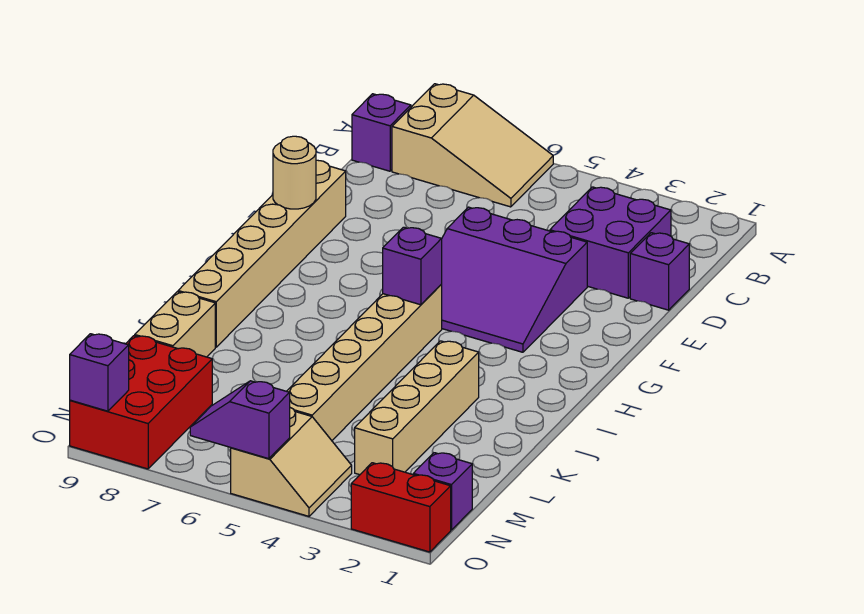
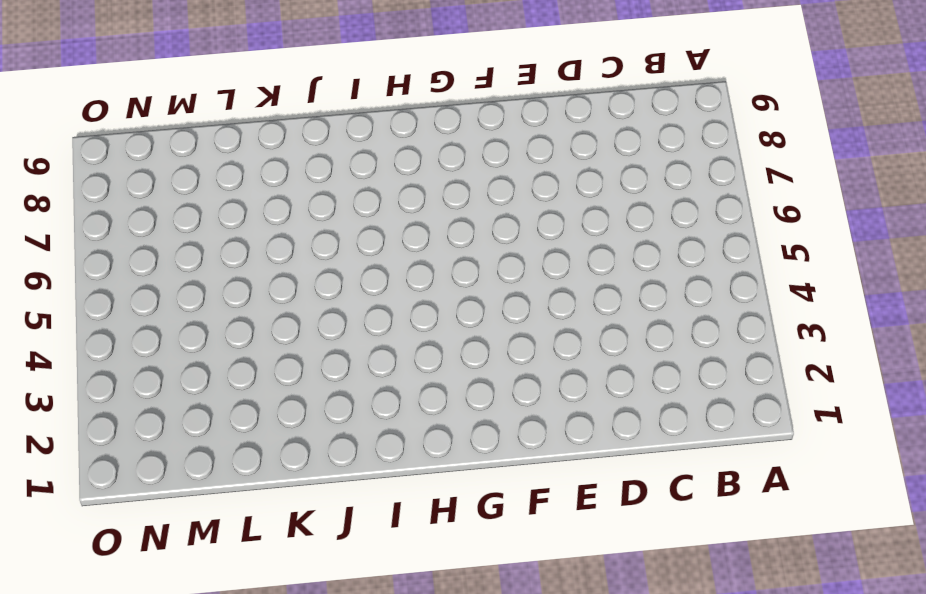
none -> tan 2x3 slope [392,84,553,207]
none -> purple 1x1 brick [352,94,411,171]
none -> purple 2x2 brick [550,187,671,298]

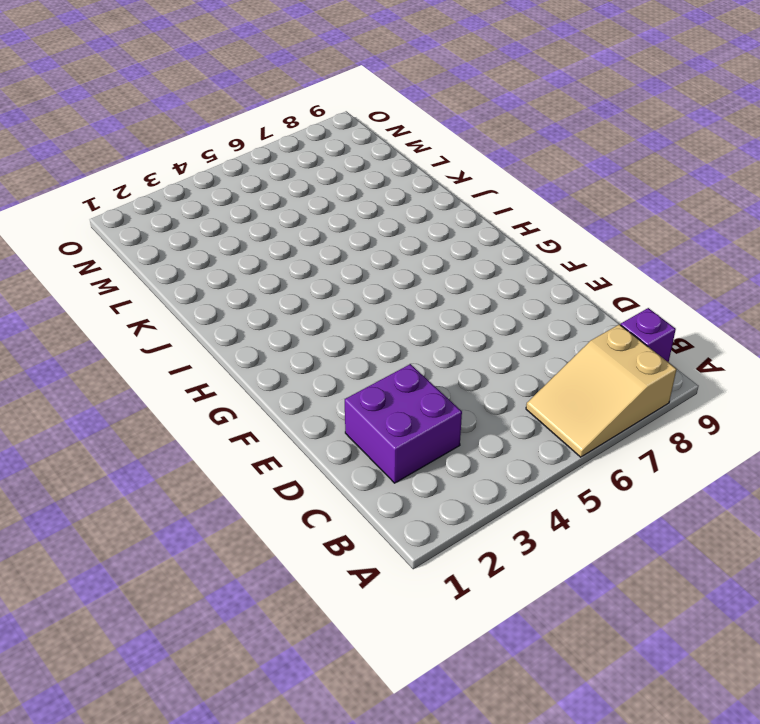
none -> purple 1x1 brick [630,233,689,310]
none -> purple 3x3 slope [441,207,587,352]
none -> tan 1x6 brick [178,160,346,347]

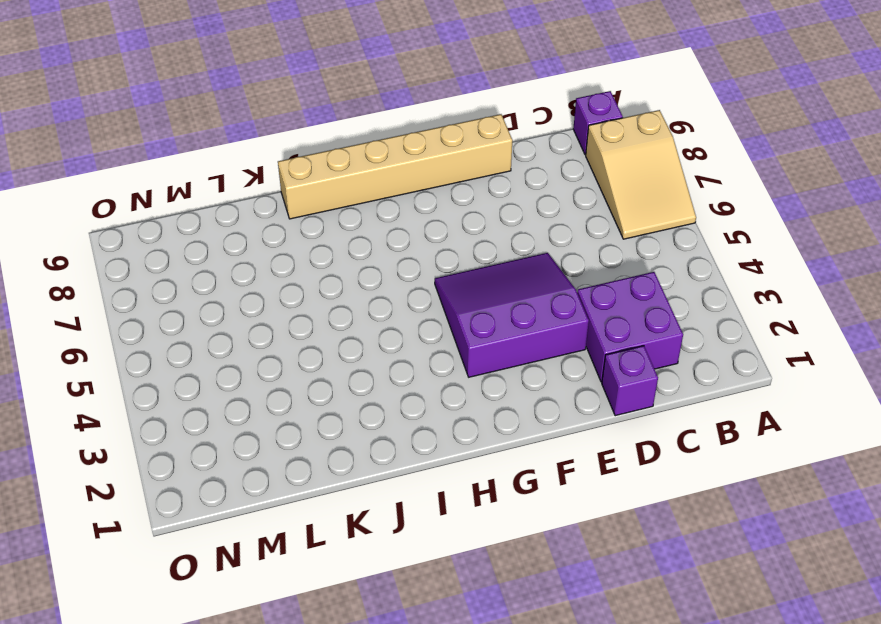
purple 3x3 slope [435,253,589,377] -> purple 3x3 slope turned to [441,207,587,352]
none -> tan 1x6 brick [287,285,442,440]
none -> tan 1x4 brick [355,341,479,475]
none -> tan 1x2 brick [135,292,215,357]

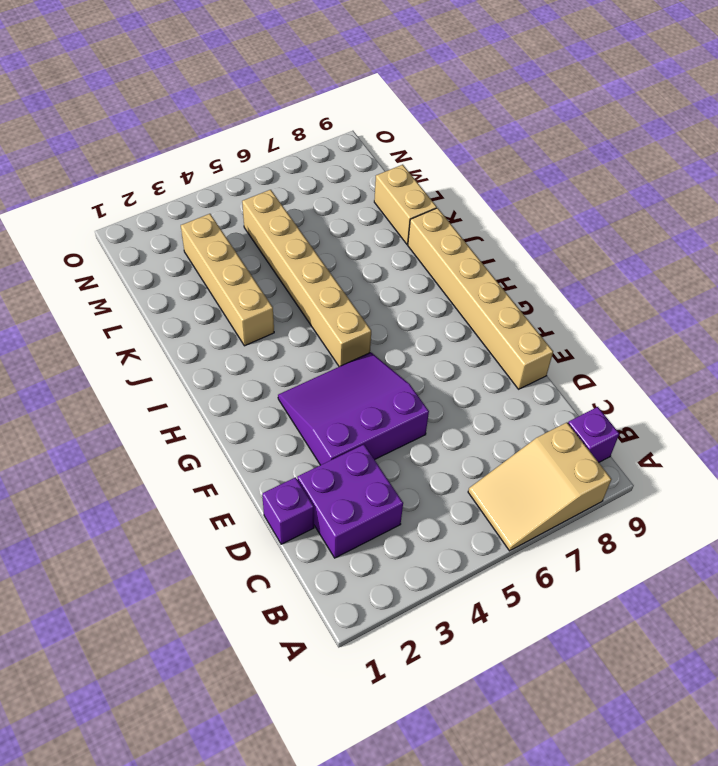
none -> red 2x3 brick [70,336,212,469]
none -> purple 1x1 brick [413,453,472,530]
none -> tan 2x2 slope [231,408,352,516]

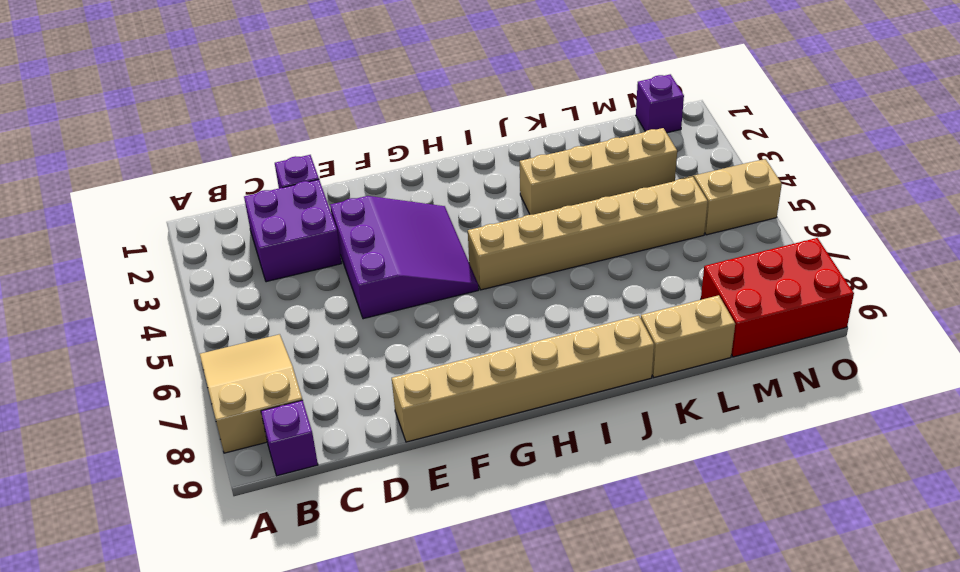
none -> red 1x2 brick [351,463,451,552]
none -> tan 1x1 round brick [273,136,316,209]
none -> purple 1x1 brick [383,227,442,305]

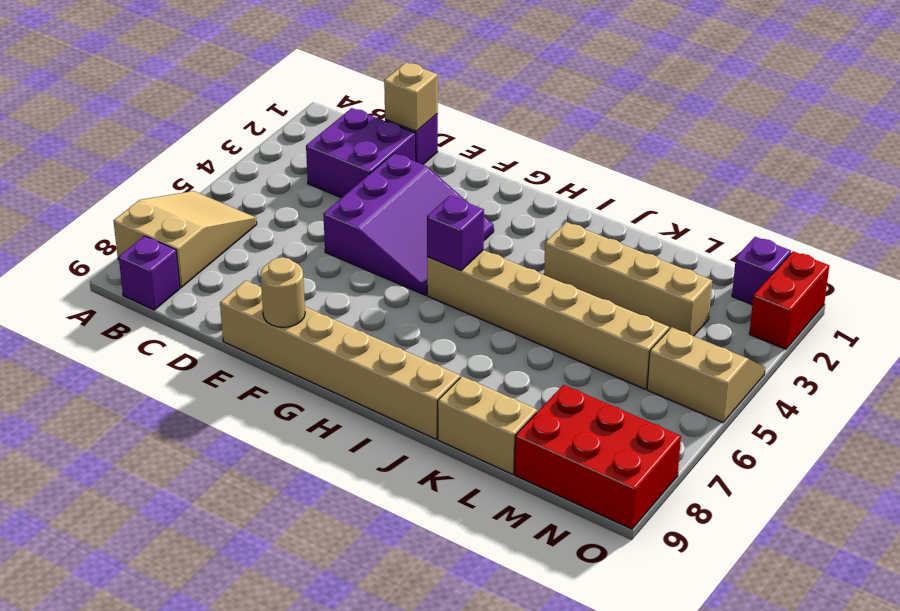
tan 1x1 brick [384,62,438,131] -> none
none -> purple 1x2 slope [190,381,290,459]
none -> purple 1x1 brick [70,334,129,411]

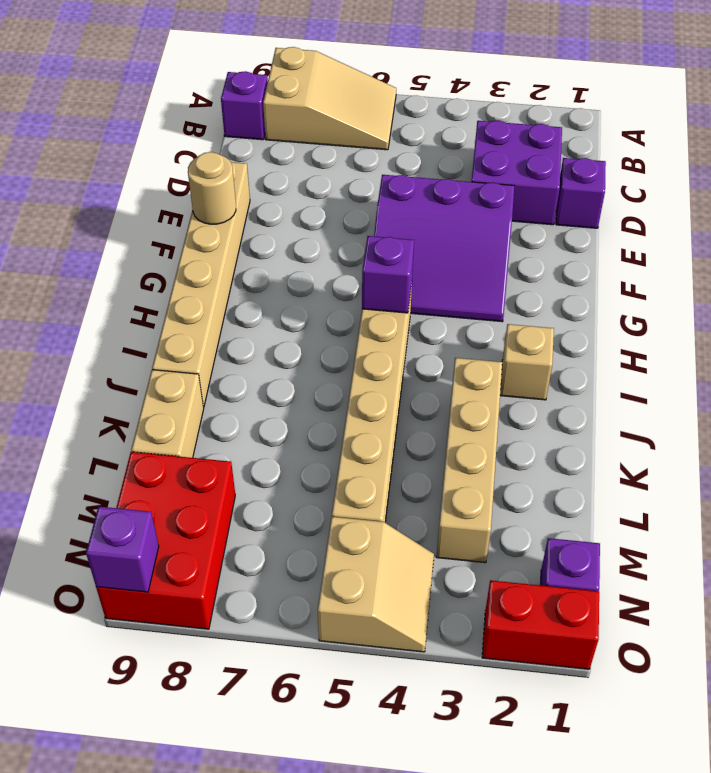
tan 1x1 brick [500,324,554,400] -> none
none -> purple 1x2 slope [190,381,290,459]

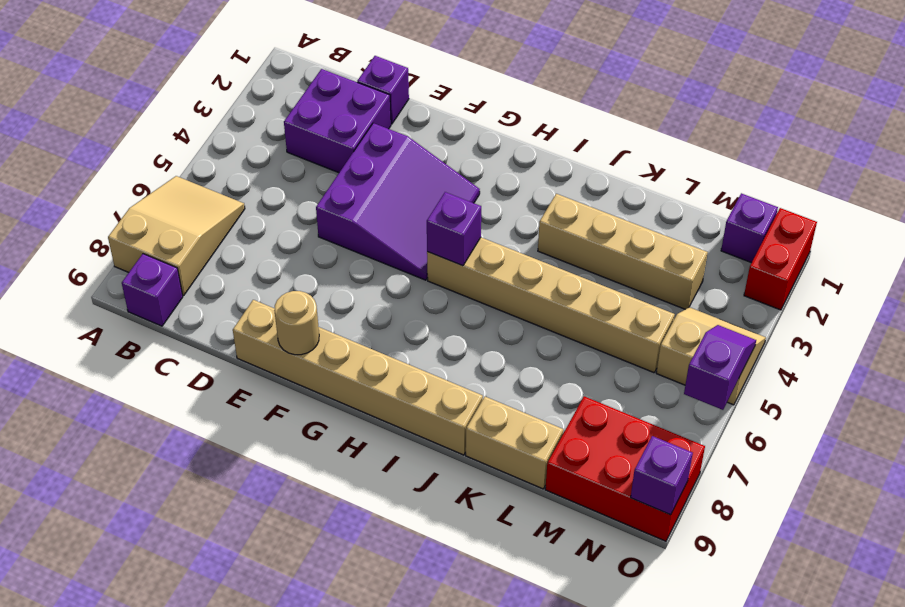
purple 1x2 slope [684,325,756,410] -> purple 1x2 slope turned to [190,381,290,459]

